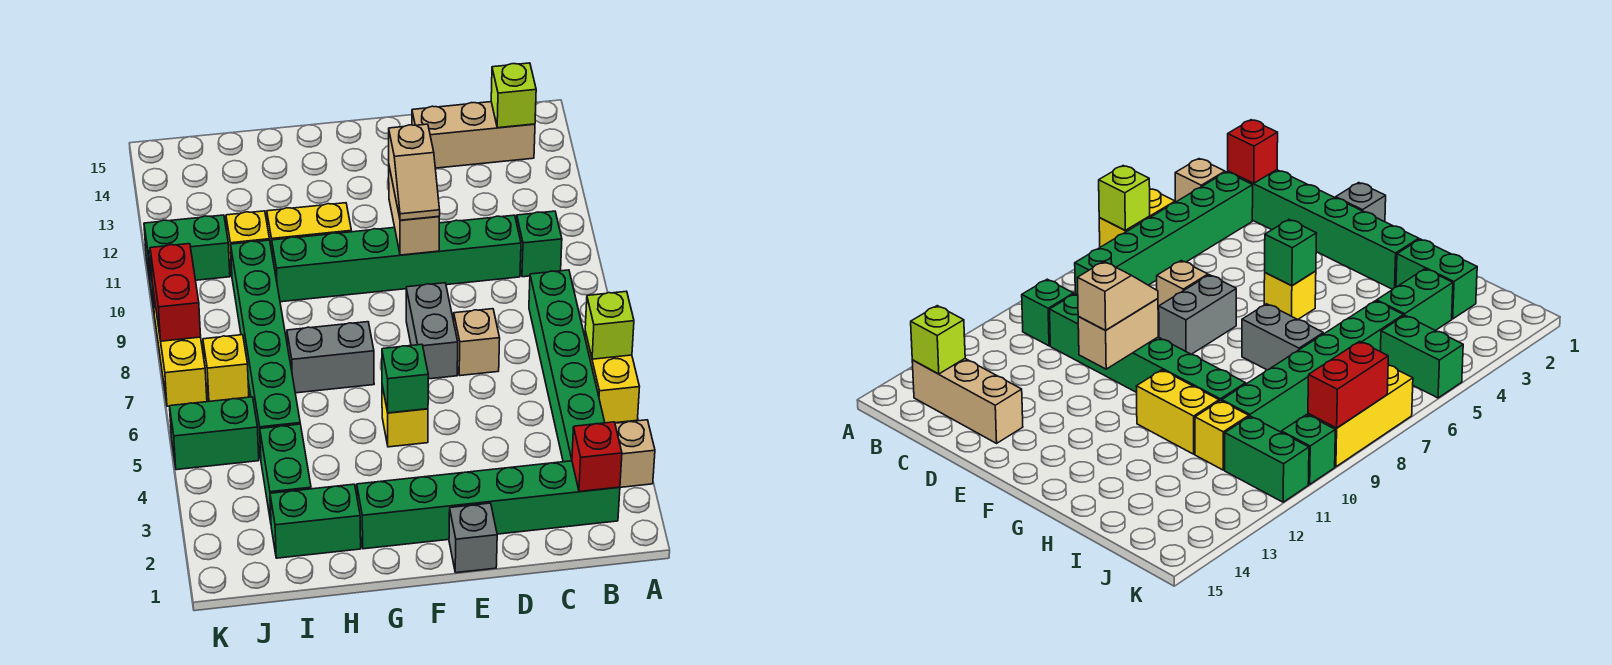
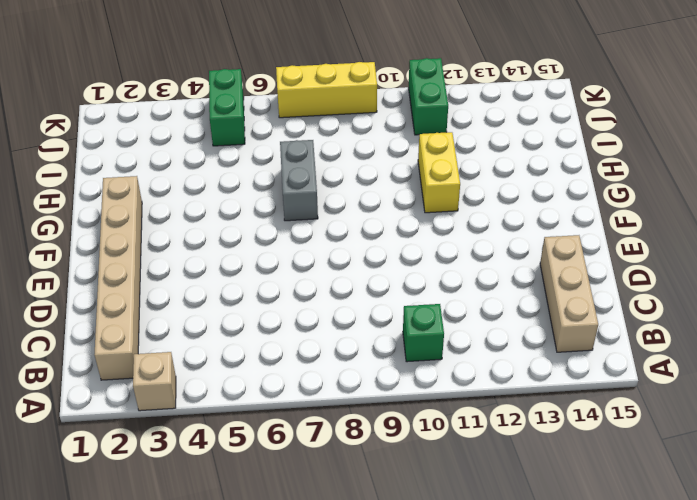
tan 1x6 brick [94,176,142,380] -> green 1x6 brick [357,461,620,549]
none -> yellow 1x2 brick [585,332,639,423]
none -> green 1x6 brick [529,270,605,462]
none -> green 1x6 brick [272,215,521,302]

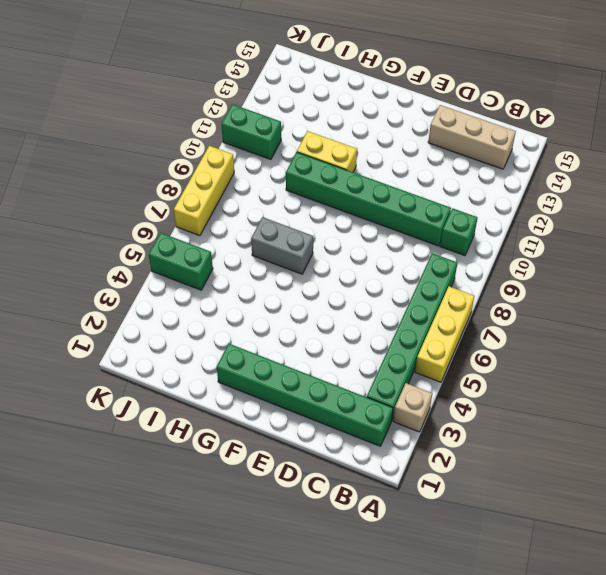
yellow 1x3 brick [415,286,474,382] -> yellow 1x2 brick [585,332,639,423]
none -> tan 1x1 brick [454,309,500,376]
none -> grey 1x1 brick [449,503,497,573]
none -> grey 1x2 brick [406,283,458,379]

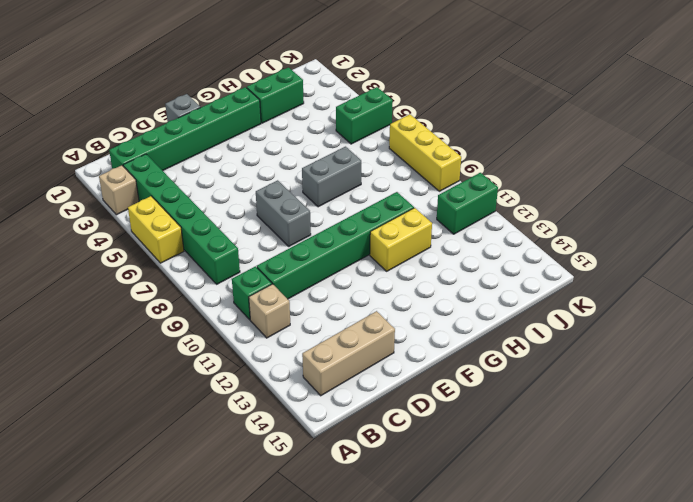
tan 1x1 brick [249,284,290,338] -> tan 1x1 brick moved to [454,309,500,376]
none -> yellow 1x1 brick [382,386,428,447]
none -> green 1x2 brick [260,424,311,522]
none -> green 1x6 brick [231,240,300,458]

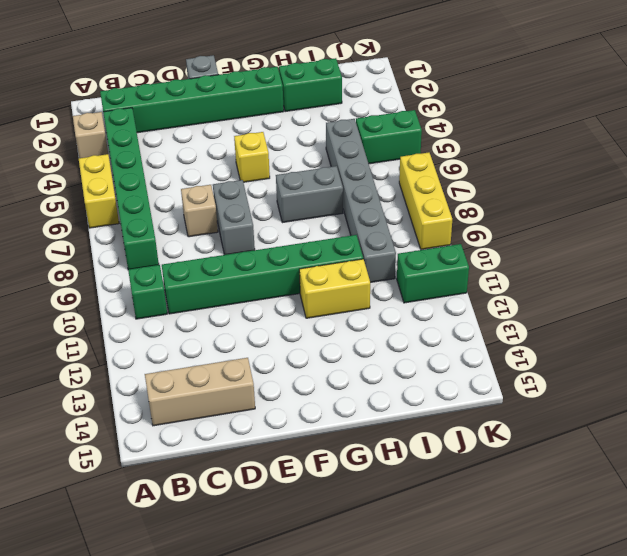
grey 1x6 brick [326,119,396,283] -> green 1x6 brick [231,240,300,458]
none -> green 1x2 brick [260,424,311,522]
none -> yellow 1x1 brick [226,211,270,274]
none -> yellow 1x1 brick [203,335,249,401]

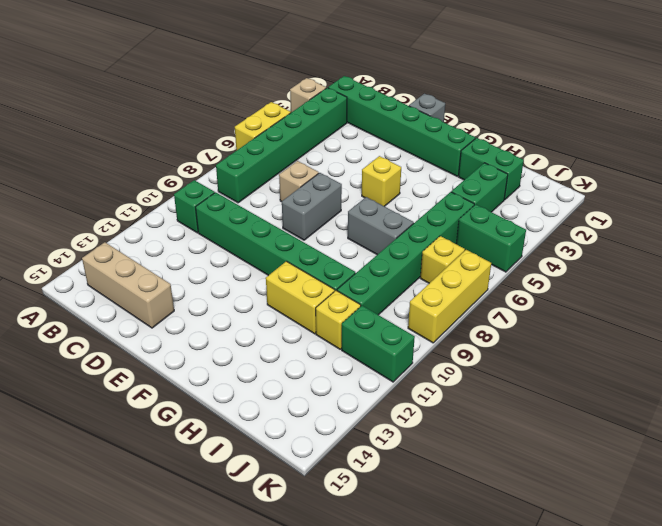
none -> green 1x1 brick [1281,415,1335,484]
none -> lime 1x1 brick [585,291,634,359]
none -> red 1x1 brick [572,422,622,492]

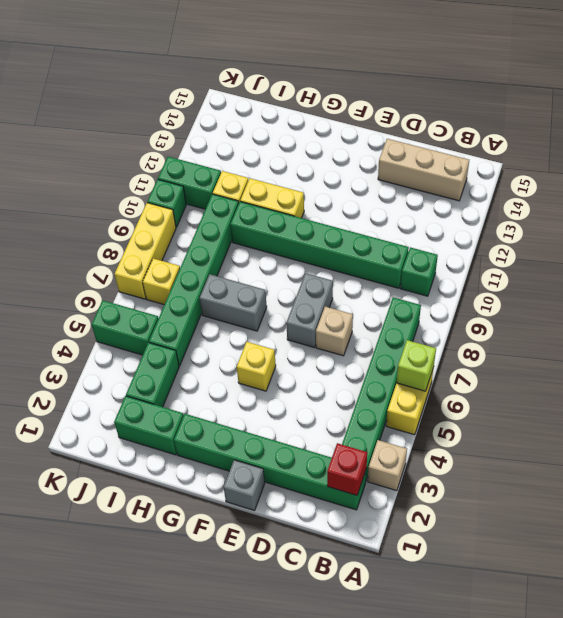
none -> lime 1x1 brick [491,63,536,128]
none -> tan 1x2 brick [389,167,439,255]
none -> green 1x1 brick [382,344,428,413]

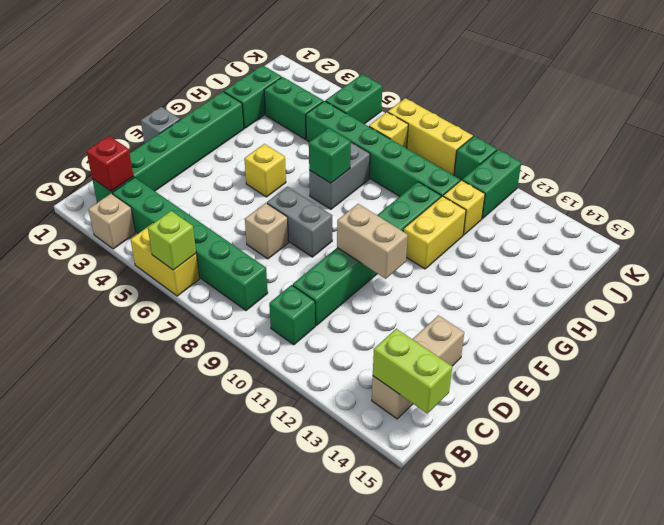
lime 1x2 brick [373,329,452,413] -> lime 1x1 brick [491,63,536,128]
green 1x1 brick [309,128,351,183] -> green 1x1 brick moved to [382,344,428,413]
none -> red 1x2 brick [150,244,201,341]
none -> tan 1x2 slope [389,124,440,220]

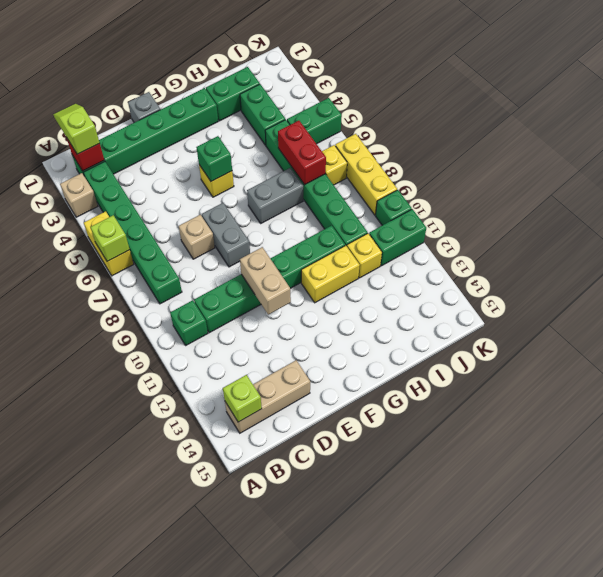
lime 1x2 slope [53,104,100,154] -> none
red 1x2 brick [278,121,326,185] -> red 1x2 brick moved to [150,244,201,341]
none -> tan 1x2 slope [389,124,440,220]

